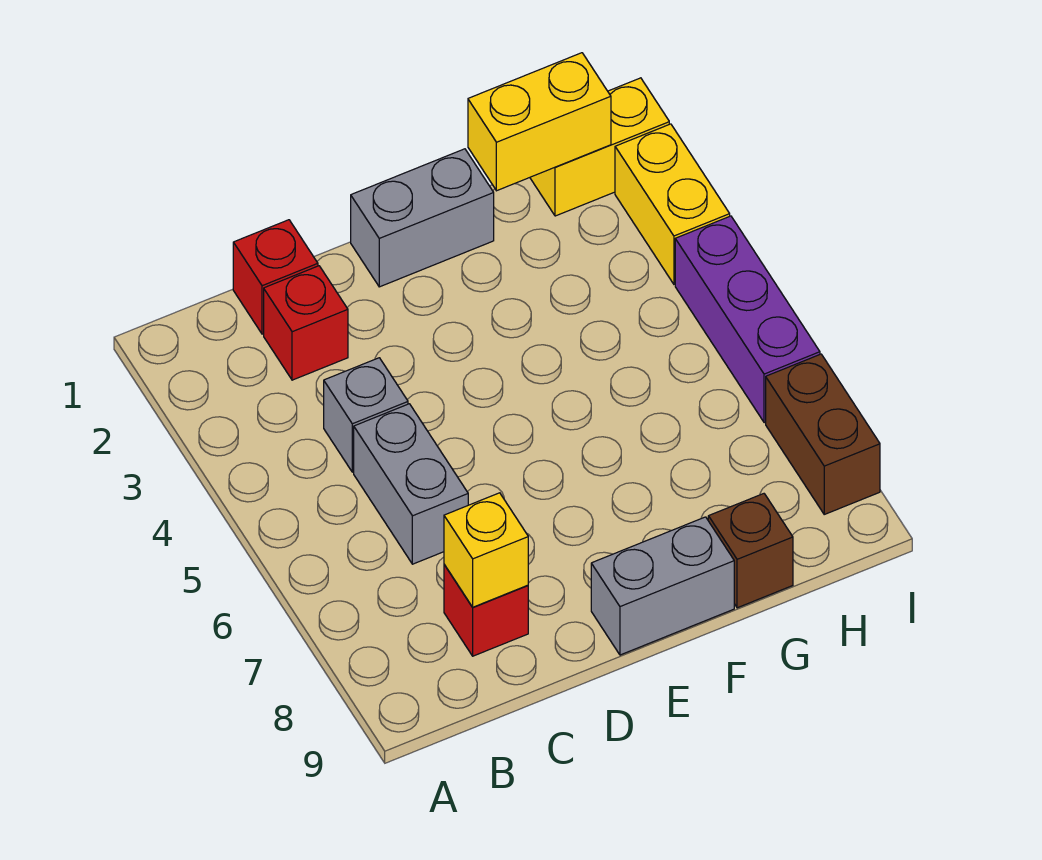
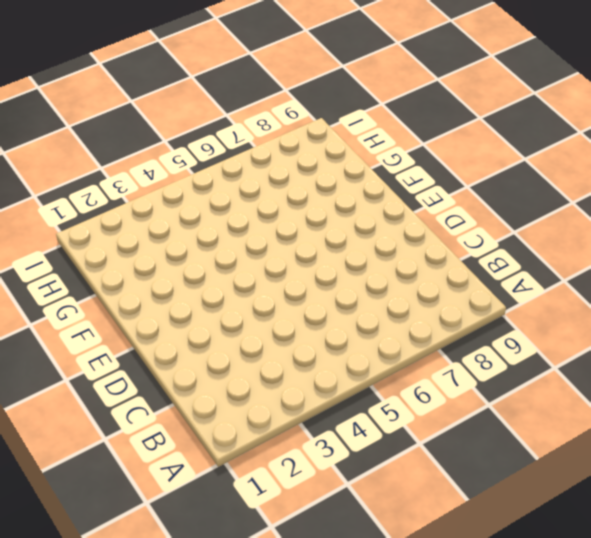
none -> red 1x1 brick [233,220,318,334]
none -> red 1x1 brick [264,266,348,380]
none -> grey 1x1 brick [324,358,408,472]

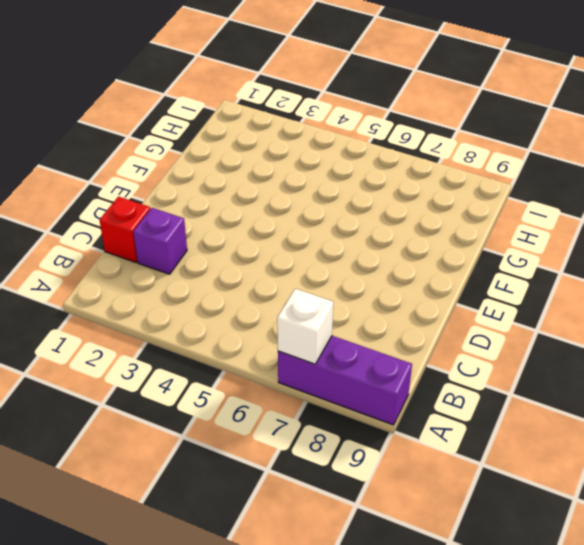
purple 1x3 brick [278,336,412,425] -> purple 1x3 brick moved to [675,216,820,423]
white 1x1 brick [277,289,333,364] -> none
purple 1x1 brick [133,208,187,274] -> red 1x1 brick [264,266,348,380]
none -> grey 1x1 brick [324,358,408,472]
none -> grey 1x2 brick [354,404,468,564]
none -> red 1x1 brick [444,565,528,656]

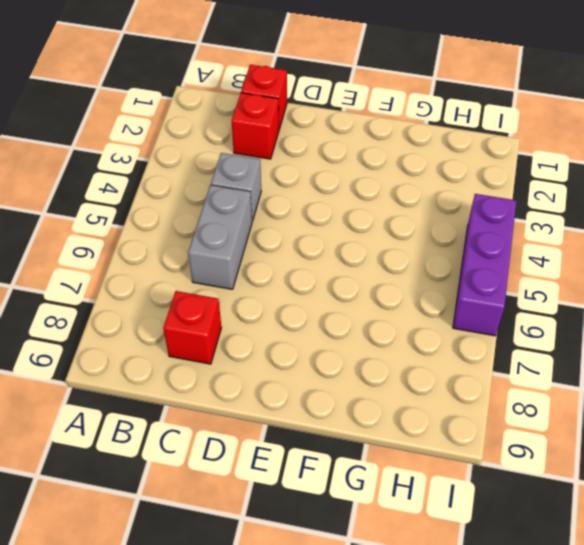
none -> grey 1x2 brick [351,149,494,287]
none -> grey 1x2 brick [591,517,734,655]
none -> brown 1x1 brick [708,494,793,608]

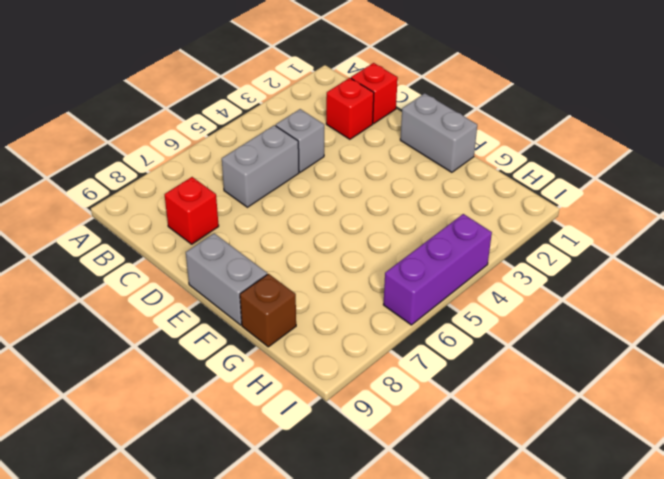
none -> yellow 1x2 brick [530,78,669,216]
none -> yellow 1x2 brick [615,124,730,284]
none -> brown 1x2 brick [766,354,880,514]

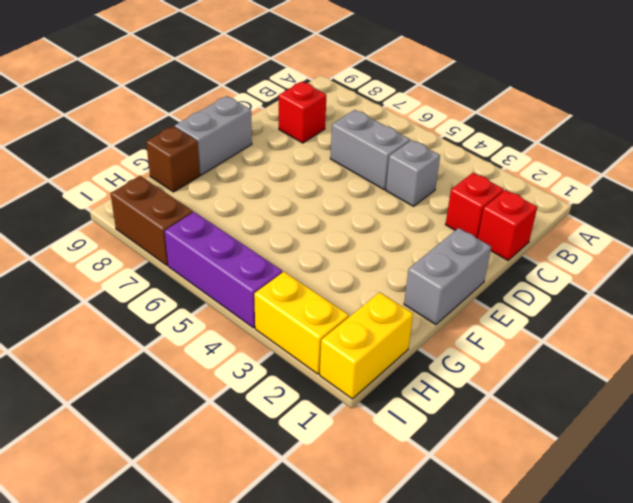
none -> yellow 1x1 brick [444,493,528,607]
none -> yellow 1x2 brick [468,53,611,191]

